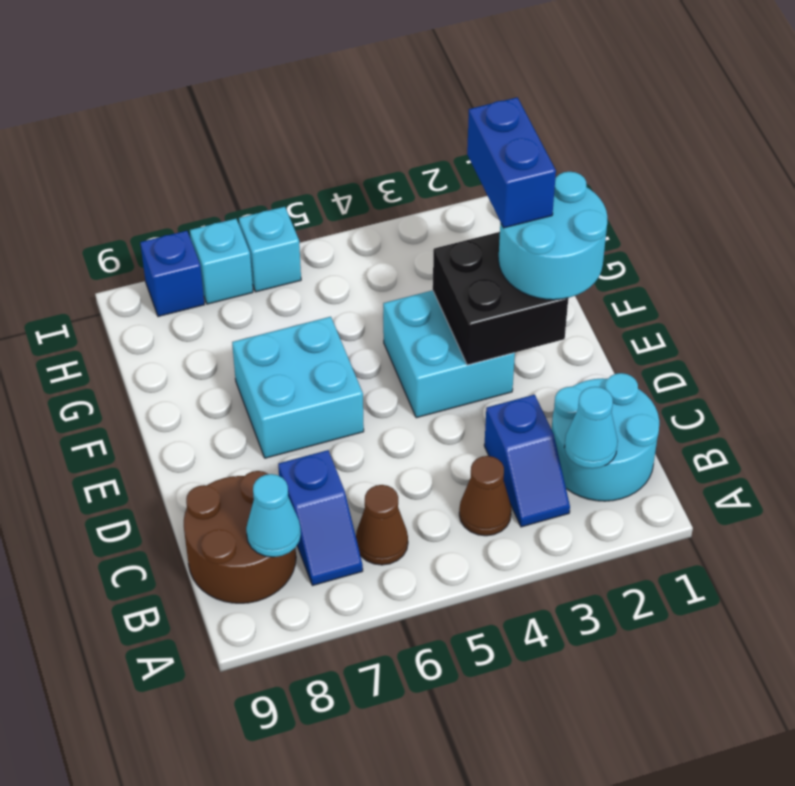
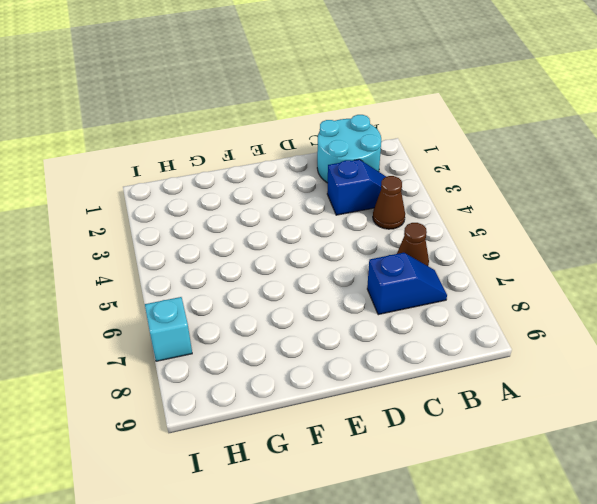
none -> brown 2x2 round brick [184,471,296,603]
none -> cyan 2x2 brick [383,290,515,418]
none -> cyan 2x2 brick [232,317,364,458]

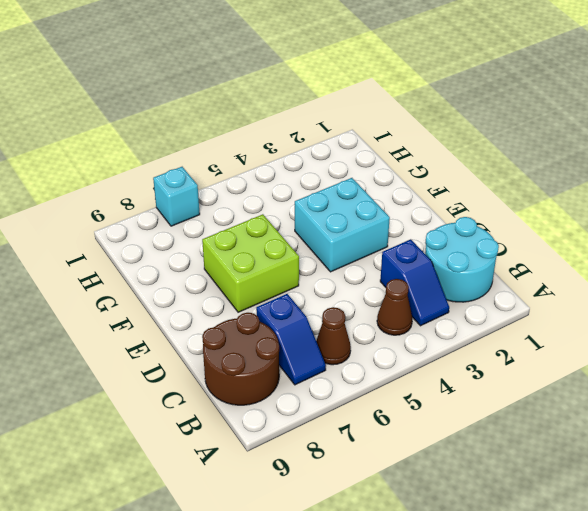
lime 2x2 brick [202,214,299,312] -> cyan 2x2 brick [232,317,364,458]
none -> cyan 1x1 brick [239,207,301,292]
none -> blue 1x1 brick [140,231,204,317]
none -> cyan 1x1 cone [565,387,618,469]

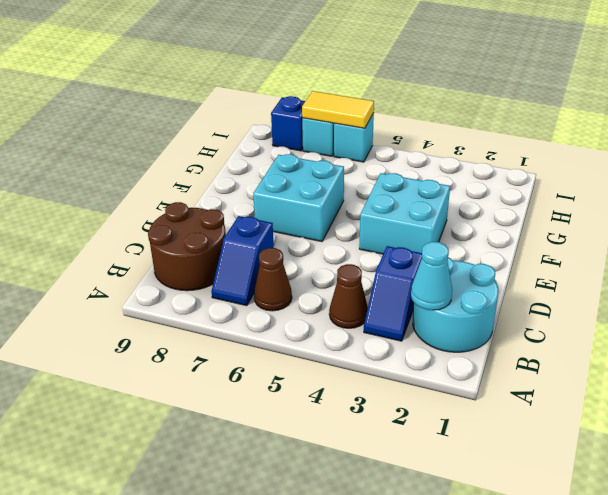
yellow 1x2 tile [302,91,374,128] -> none
none -> cyan 1x1 cone [246,474,301,557]
none -> black 2x2 brick [433,232,568,365]
none -> cyan 2x2 round brick [498,172,607,300]

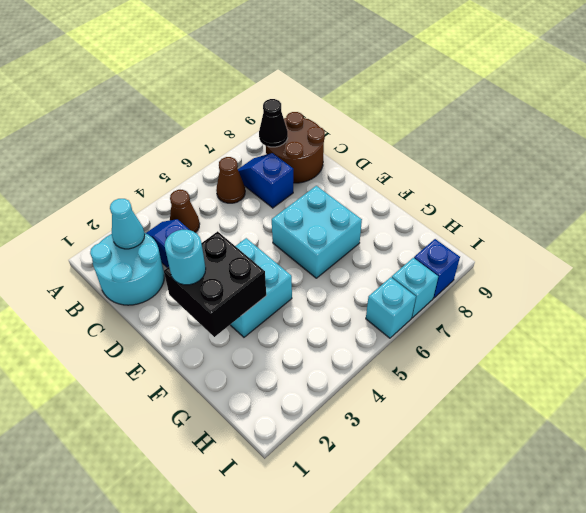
black 1x1 cone [259,99,288,147] -> cyan 1x1 cone [246,474,301,557]
cyan 1x1 round brick [165,230,206,285] -> cyan 2x2 round brick [498,172,607,300]
none -> blue 1x2 brick [467,97,556,228]

